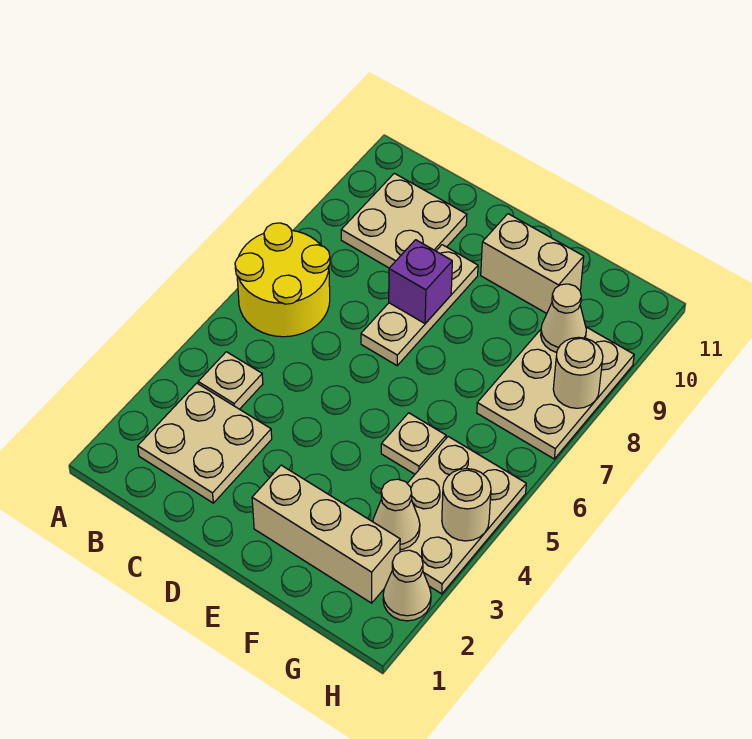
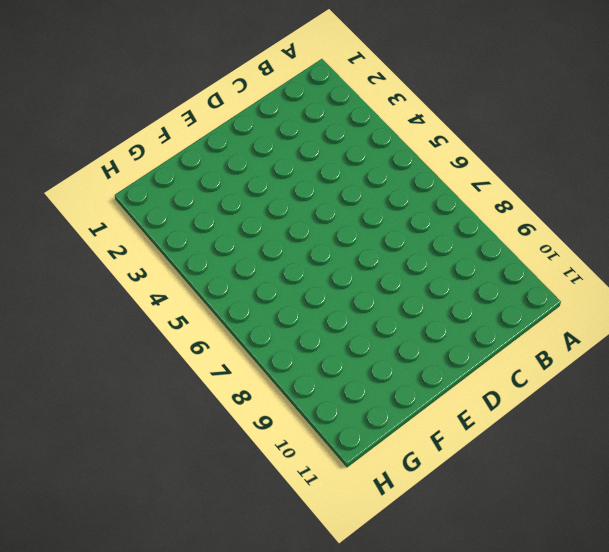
none -> yellow 2x2 round brick [235,223,330,337]
none -> tan 2x2 plate [138,383,272,503]
none -> tan 1x1 plate [198,352,263,409]

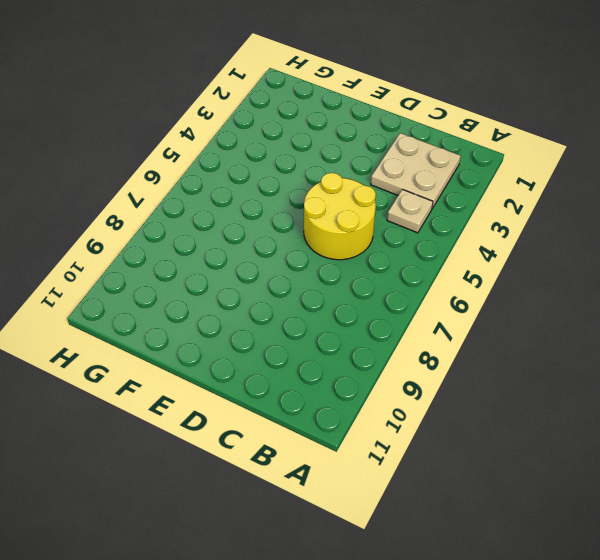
yellow 2x2 round brick [304,173,376,260] -> yellow 2x2 round brick moved to [235,223,330,337]
none -> tan 2x2 plate [341,173,467,268]
none -> tan 1x3 plate [361,245,478,366]
none -> tan 1x3 brick [252,465,400,603]

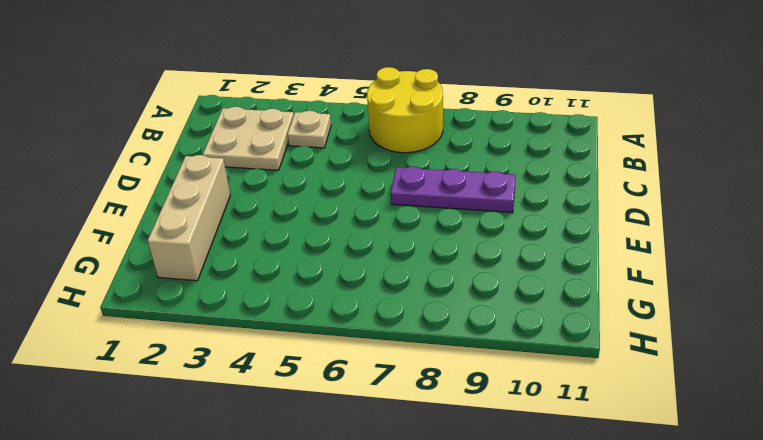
purple 1x3 plate [391,166,516,213] -> tan 1x3 plate [361,245,478,366]
none -> tan 2x2 plate [341,173,467,268]
none -> tan 1x2 brick [481,214,584,313]
none -> tan 1x1 plate [381,413,446,474]

